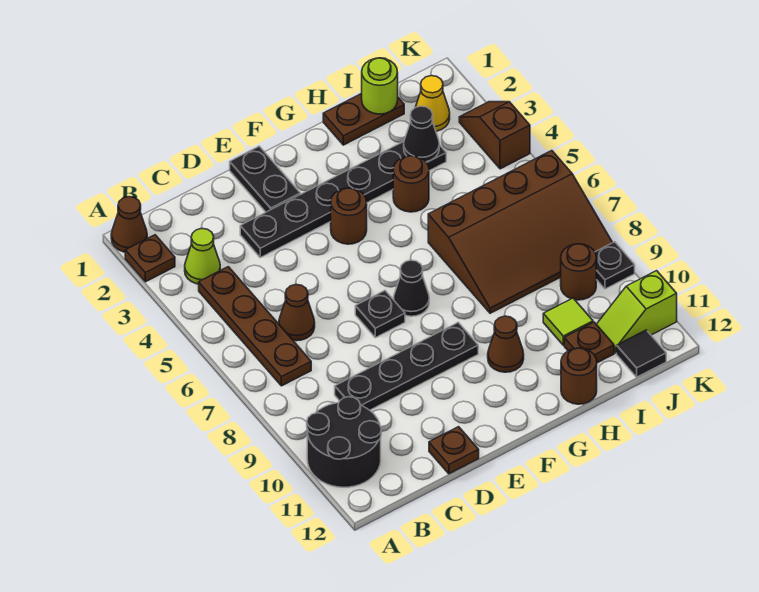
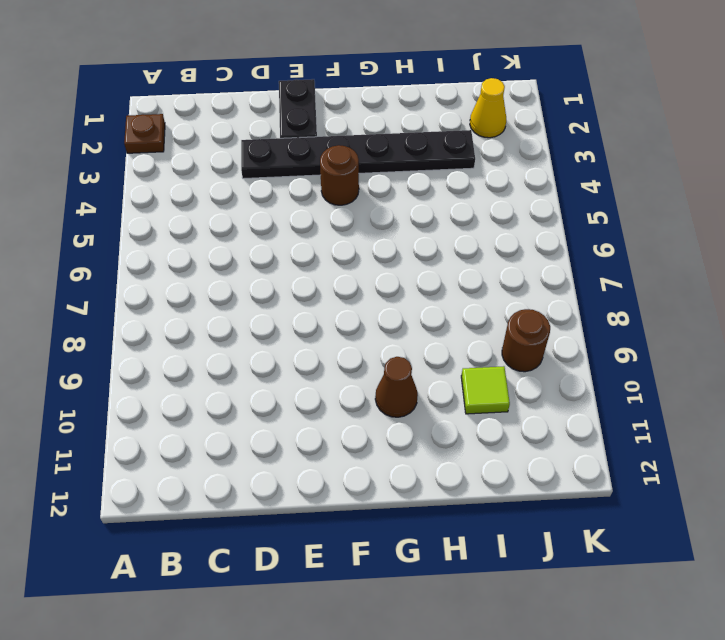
none -> brown 1x1 cone [111,197,147,252]
none -> black 2x2 round brick [307,397,381,487]
none -> lime 1x1 cone [185,229,220,284]

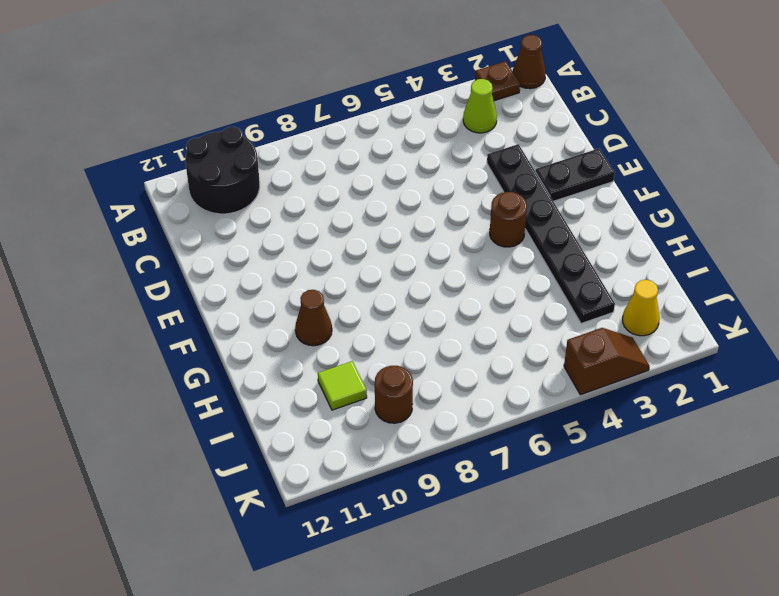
none -> brown 1x4 plate [199,267,311,386]
none -> brown 1x1 cone [279,284,315,341]
none -> black 1x4 plate [335,322,478,410]

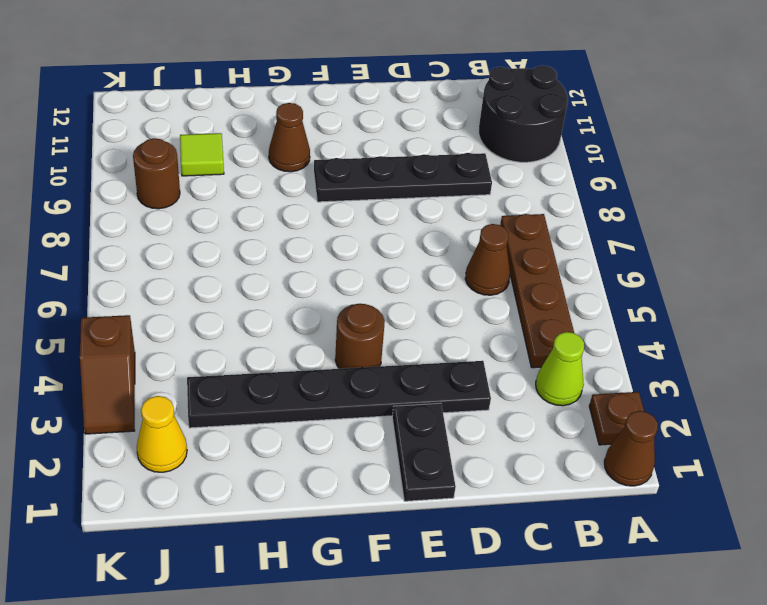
none -> brown 1x1 plate [429,427,479,474]
none -> black 1x1 plate [355,291,405,338]
none -> black 1x1 cone [394,260,429,316]

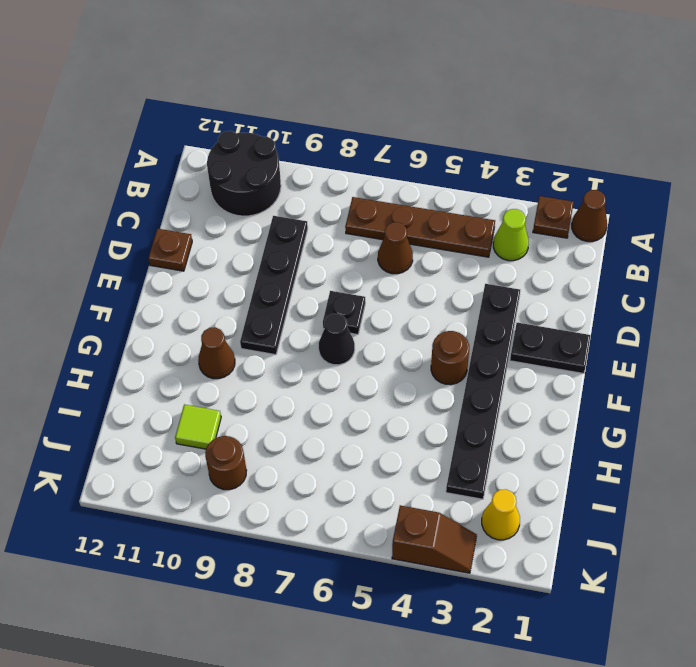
none -> brown 1x2 plate [323,93,404,145]
none -> brown 1x1 round brick [393,156,429,212]
none -> brown 3x4 slope [428,151,613,313]

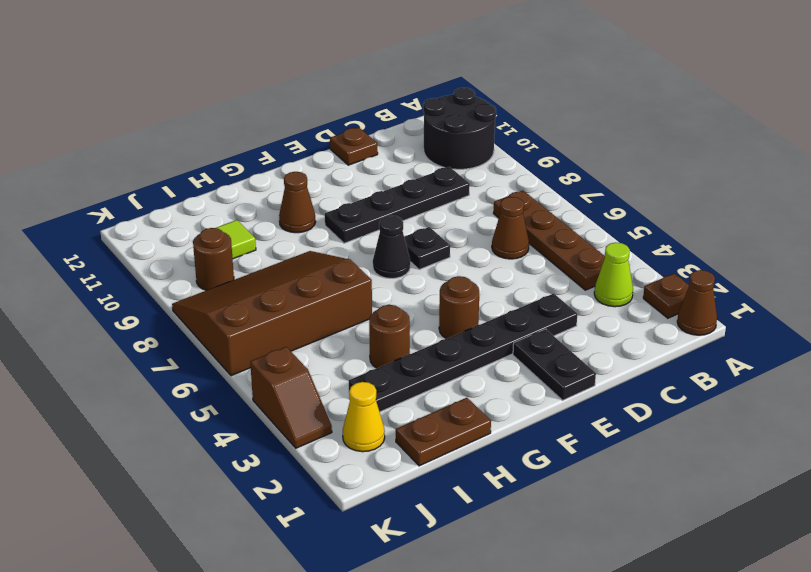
none -> brown 1x1 round brick [561,348,597,404]
none -> brown 1x1 plate [564,322,614,363]
none -> lime 1x2 slope [596,271,677,353]

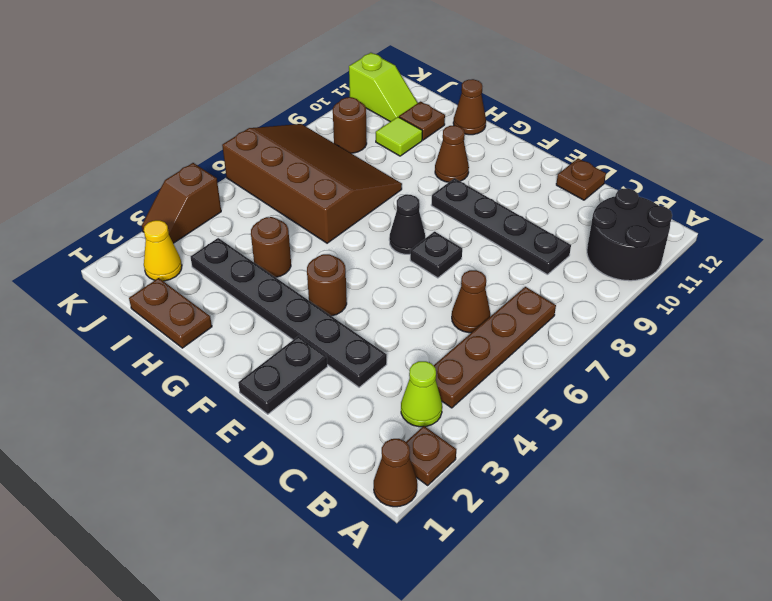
brown 1x1 cone [453,79,486,135] -> brown 1x1 round brick [561,348,597,404]
none -> black 1x1 tile [617,330,666,377]
none -> black 1x1 plate [595,242,635,289]
none -> lime 1x1 round brick [362,58,398,114]

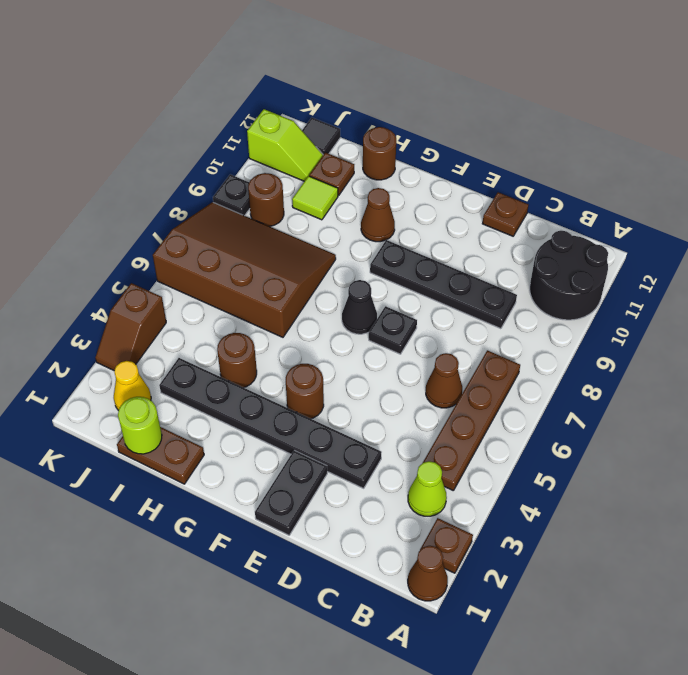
none -> black 1x1 cone [404,106,439,162]

